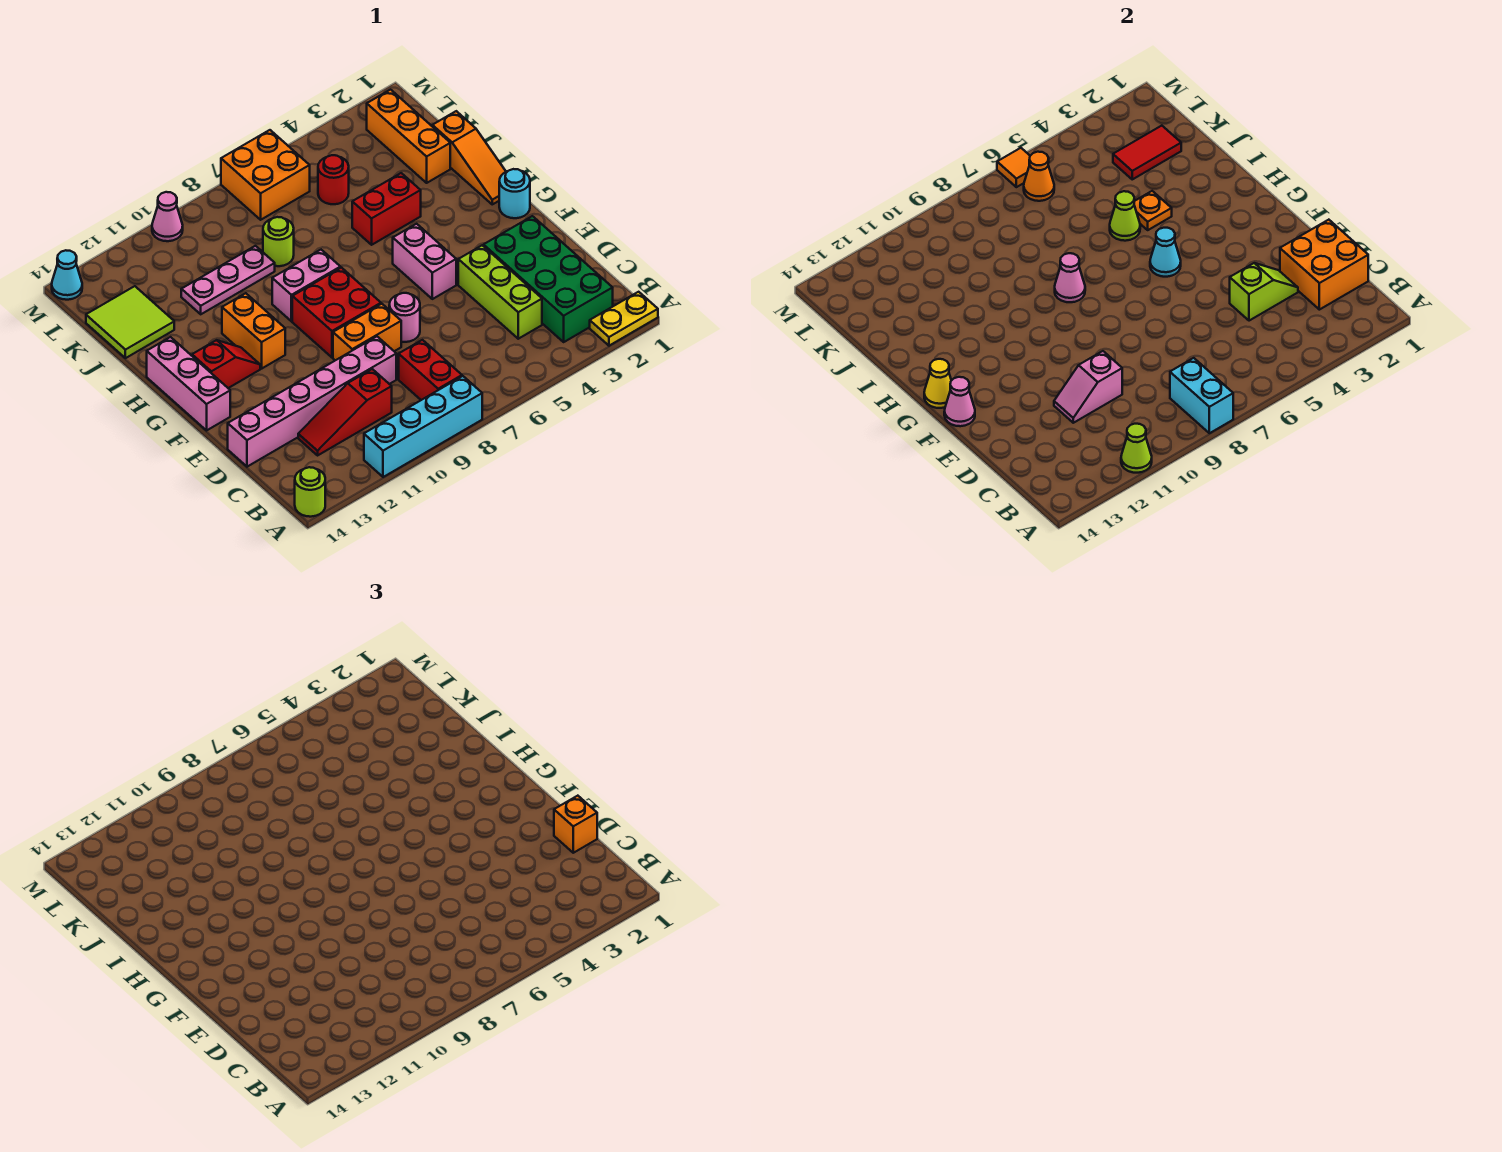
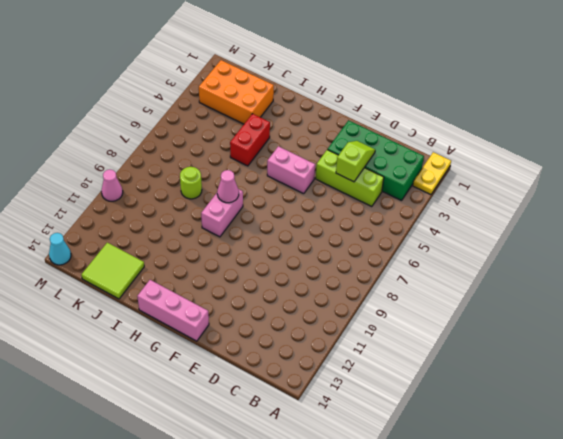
orange 2x3 brick [199,60,274,124] -> orange 1x3 brick [367,90,450,183]
none -> cyan 1x4 brick [364,376,482,477]
none -> lime 1x1 round brick [295,467,325,517]
none -> red 1x2 brick [399,340,462,400]
none -> red 1x3 slope [298,369,392,455]

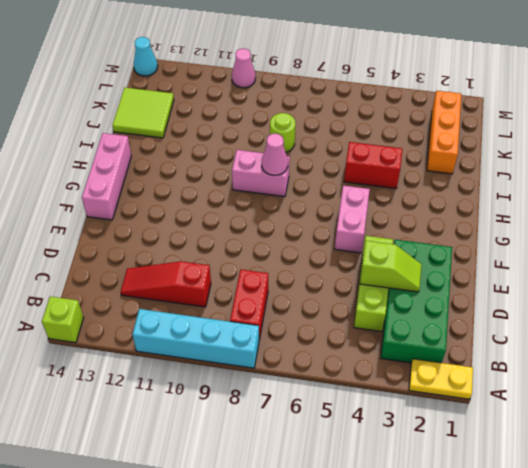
lime 1x1 brick [42,296,84,343] -> lime 1x1 round brick [295,467,325,517]
none -> pink 1x6 brick [228,337,396,467]
none -> pink 1x1 round brick [389,293,420,342]
none -> orange 1x2 brick [333,304,401,360]
none -> red 2x2 brick [292,268,381,357]

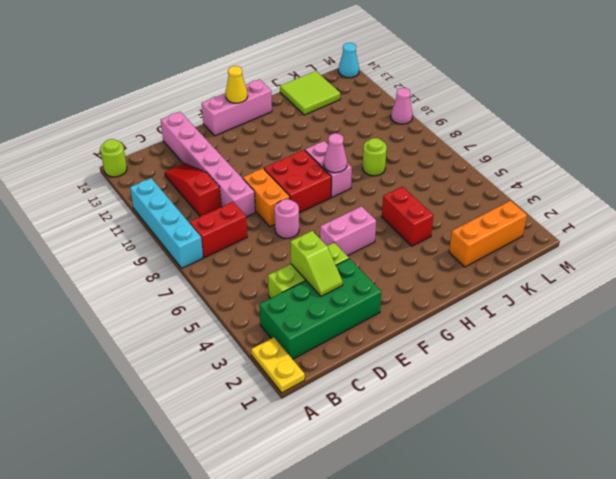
none -> cyan 1x1 round brick [499,169,530,218]
none -> orange 1x2 brick [222,293,285,369]
none -> red 1x2 slope [192,340,260,388]
none -> orange 1x3 slope [432,111,506,204]

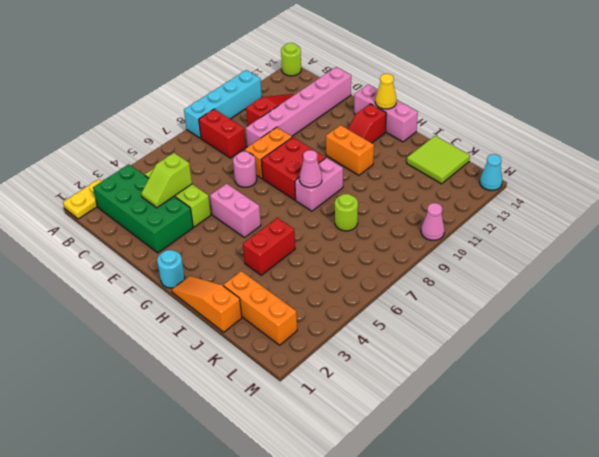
none -> pink 1x3 plate [181,246,275,314]
none -> red 1x1 round brick [318,155,349,204]
none -> orange 2x2 brick [221,130,310,220]
none -> cyan 1x2 brick [1170,358,1233,433]

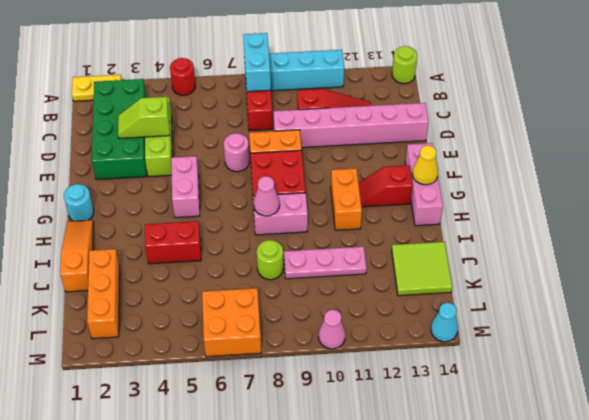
red 1x1 round brick [170,58,196,95] -> red 1x1 round brick moved to [318,155,349,204]
none -> lime 1x1 cone [1121,424,1152,473]
none -> orange 2x2 brick [1280,220,1368,310]
none -> pink 1x2 slope [1054,351,1122,423]
none -> pink 1x1 cone [944,377,975,426]

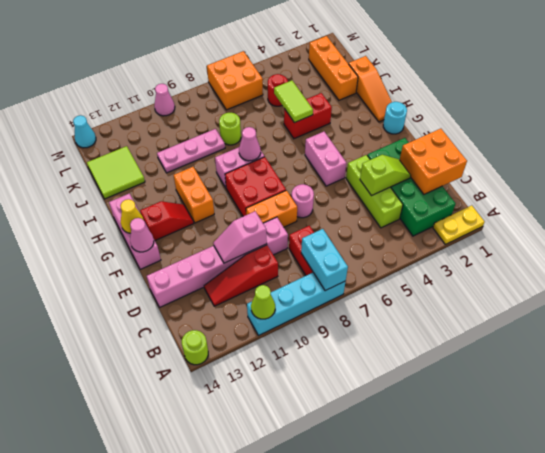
lime 1x2 tile [274,81,313,123] -> lime 1x1 cone [1110,191,1140,241]
none -> cyan 1x1 cone [1150,228,1181,277]
none -> orange 1x1 plate [1134,191,1172,230]
none -> red 1x2 tile [1113,126,1181,179]
none -> orange 1x1 cone [1024,152,1054,201]

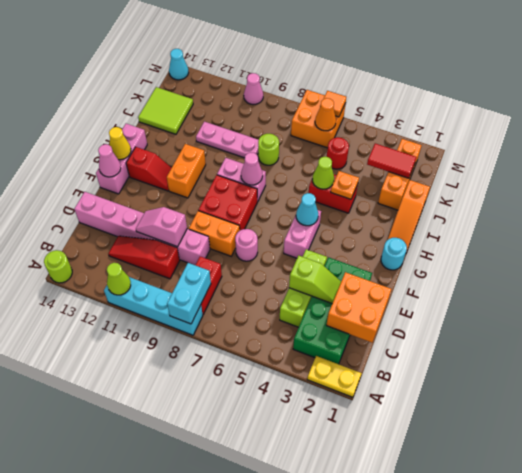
none -> orange 1x1 brick [554,796,597,853]

